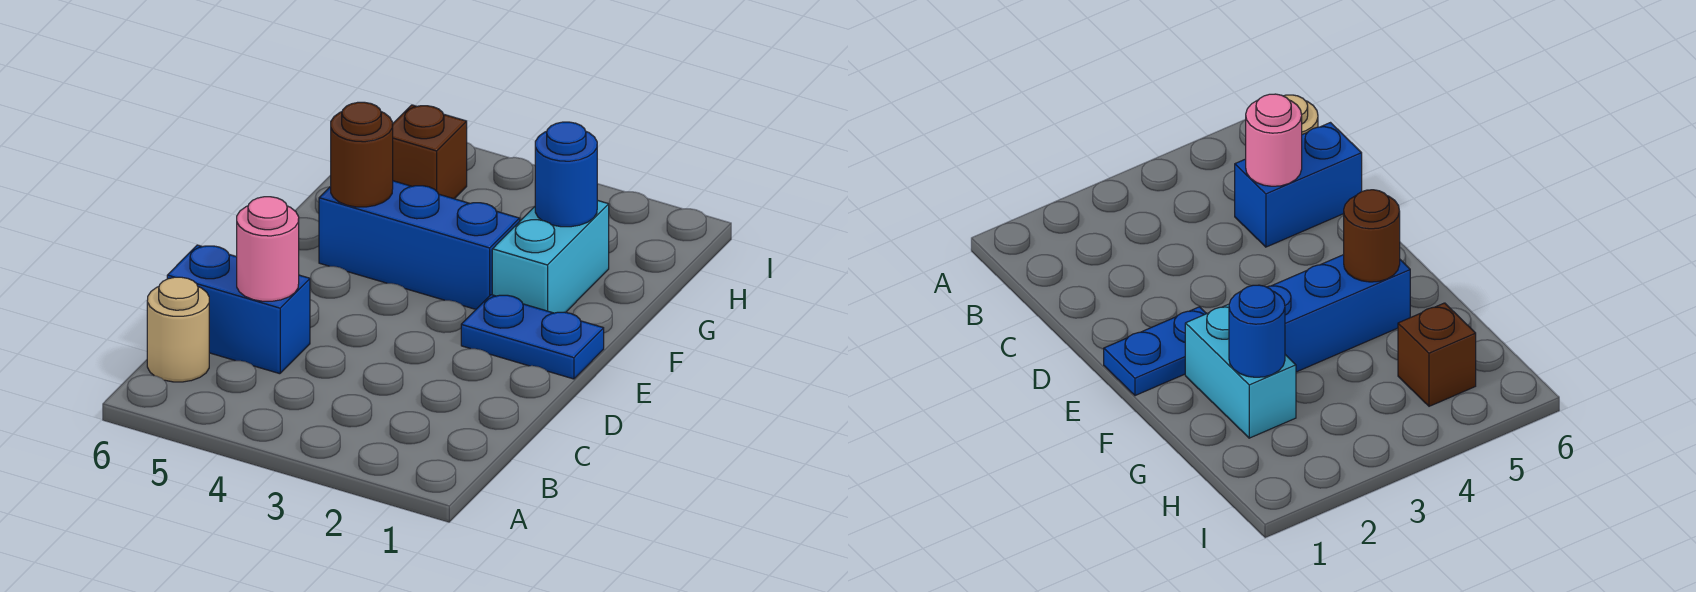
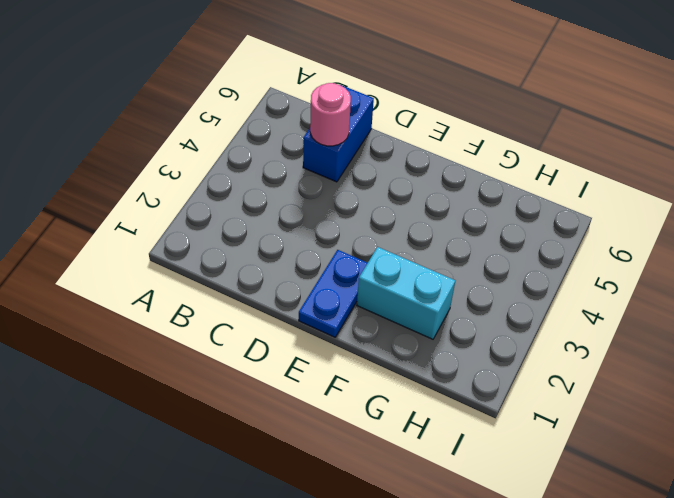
none -> tan 1x1 round brick [147,277,209,382]
none -> blue 1x3 brick [319,181,520,309]

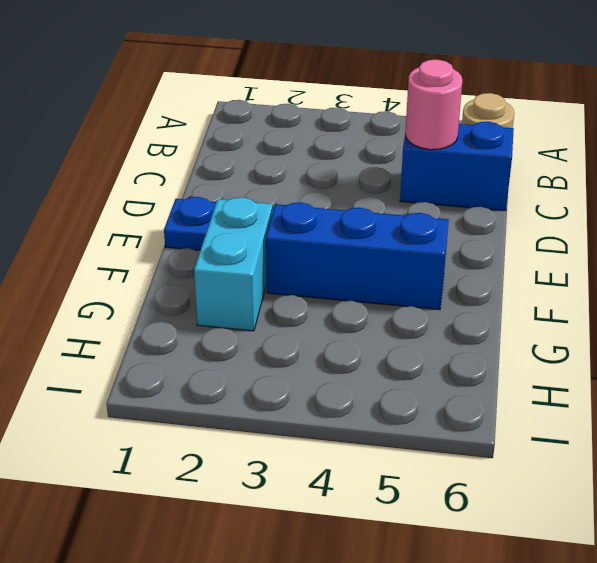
none -> brown 1x1 brick [393,105,467,199]
none -> brown 1x1 round brick [331,102,393,207]

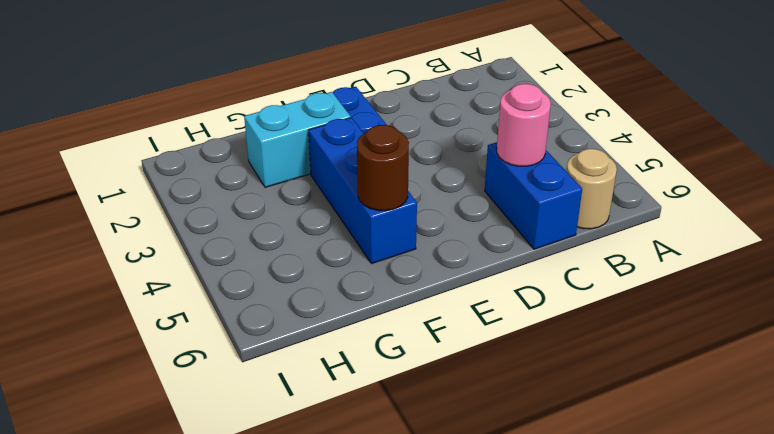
none -> brown 1x1 brick [393,105,467,199]
none -> blue 1x1 round brick [535,122,597,227]

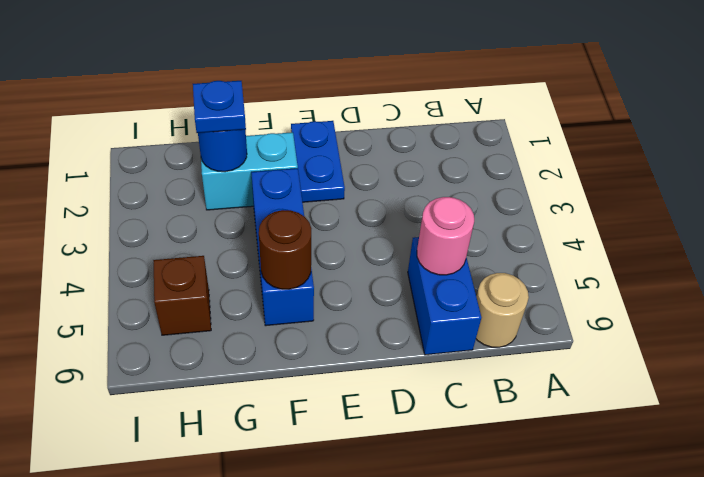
blue 1x1 plate [193,81,246,133] -> none

